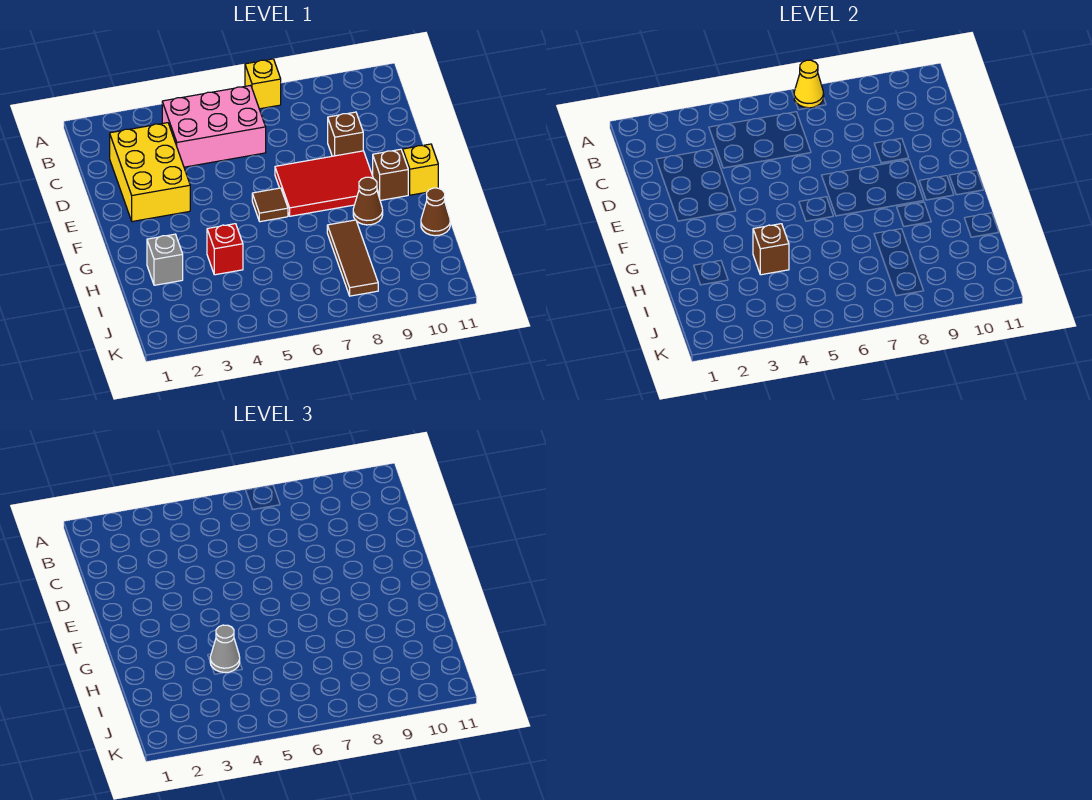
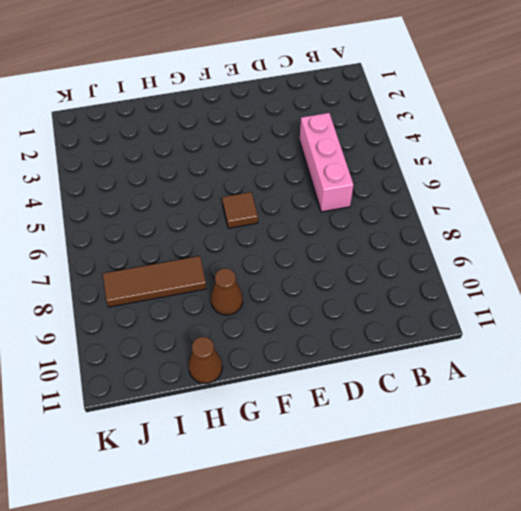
pink 1x3 brick [300,113,353,212] -> pink 2x3 brick [162,85,266,167]
none -> yellow 1x1 brick [245,59,281,109]
none -> yellow 2x3 brick [110,123,190,222]
none -> brown 1x1 brick [328,112,363,156]

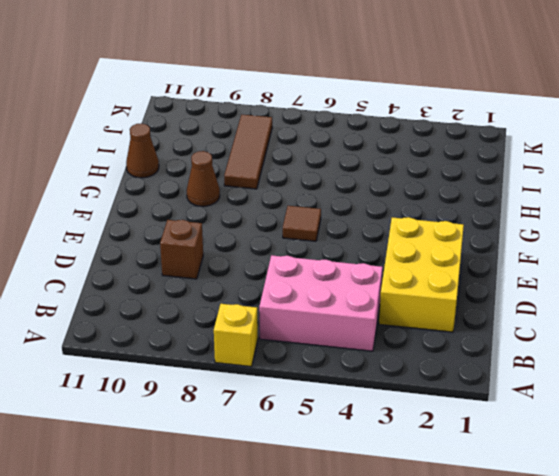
none -> red 2x3 tile [275,151,378,216]
none -> brown 1x1 brick [373,149,408,200]
none -> yellow 1x1 brick [403,144,438,195]

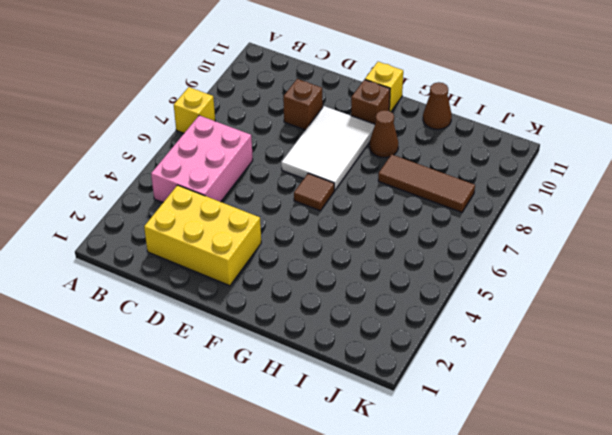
white 2x3 tile [281,106,375,190] -> red 2x3 tile [275,151,378,216]
none -> grey 1x1 brick [147,234,183,285]
none -> red 1x1 brick [207,224,243,275]
none -> yellow 1x1 cone [794,60,824,108]

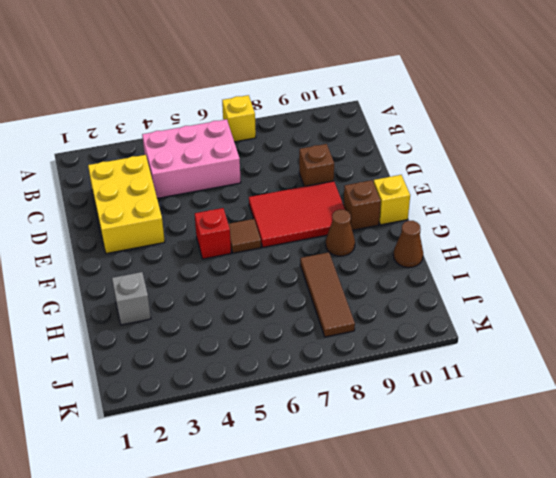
red 1x1 brick [195,208,231,259] -> red 1x1 brick moved to [207,224,243,275]
none -> yellow 1x1 cone [794,60,824,108]
none -> brown 1x1 brick [753,224,789,275]
none -> grey 1x1 cone [210,625,240,673]

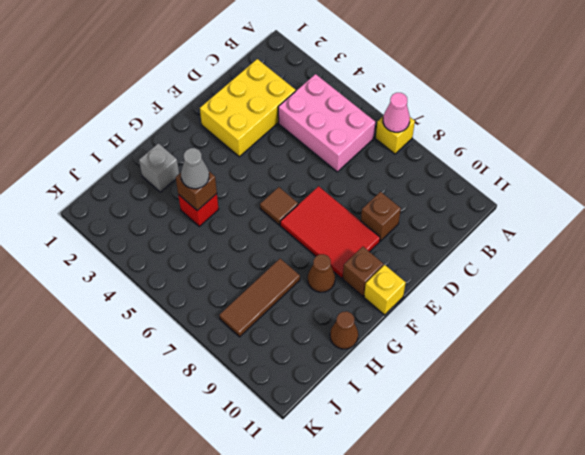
pink 1x1 cone [383,93,410,132] -> yellow 1x1 cone [794,60,824,108]

